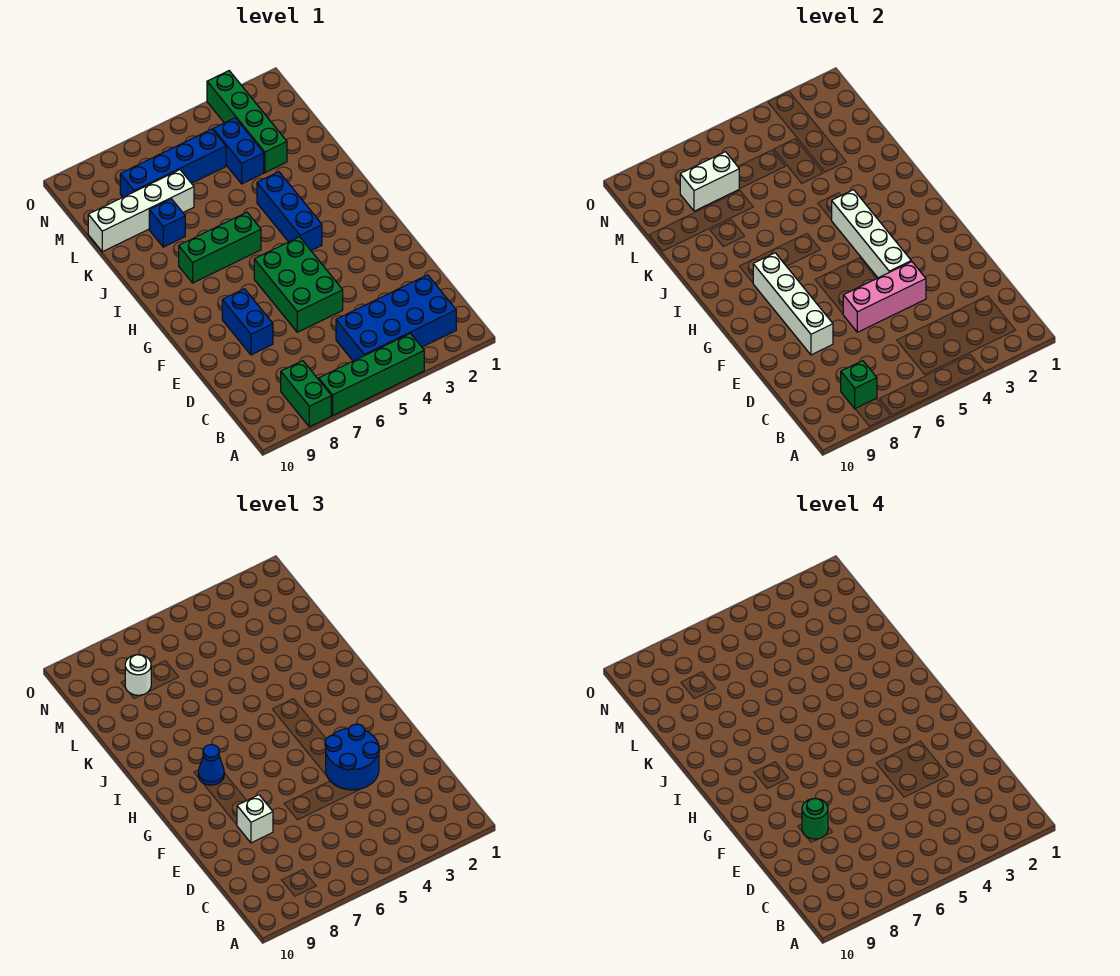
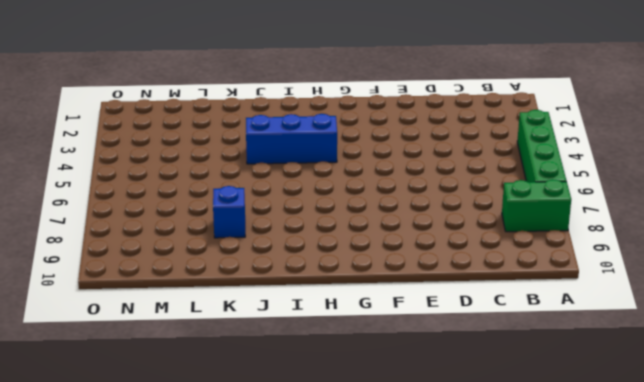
none -> blue 2x4 brick [336,275,456,361]
none -> green 2x3 brick [254,237,343,332]
none -> blue 1x2 brick [222,289,273,355]

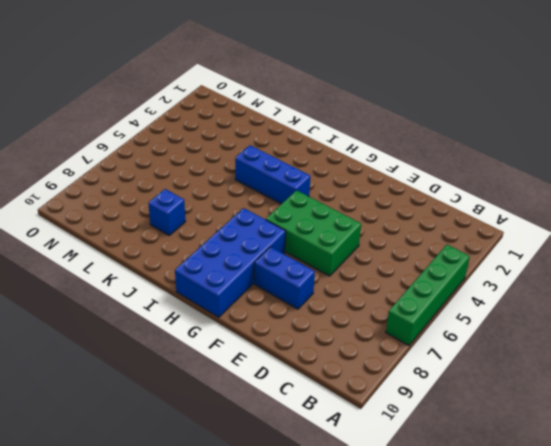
blue 2x4 brick [175,208,286,317] -> blue 2x4 brick moved to [336,275,456,361]
none -> green 1x2 brick [281,361,331,427]
none -> green 1x3 brick [179,212,261,283]
none -> green 1x4 brick [207,71,287,173]

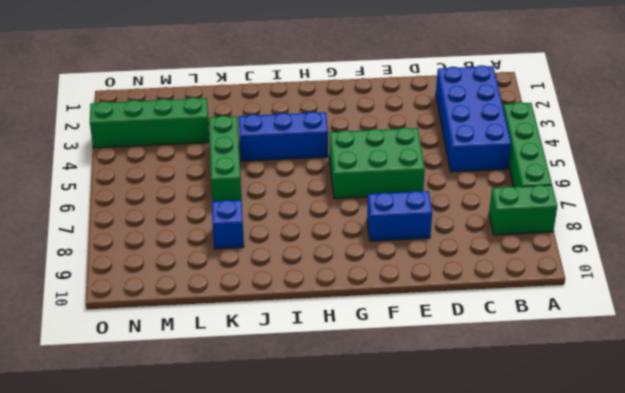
green 1x3 brick [209,116,241,202] -> green 1x3 brick moved to [179,212,261,283]
none -> blue 1x2 brick [213,118,264,184]
none -> white 1x4 brick [88,170,194,252]
none -> blue 1x4 brick [120,129,226,197]

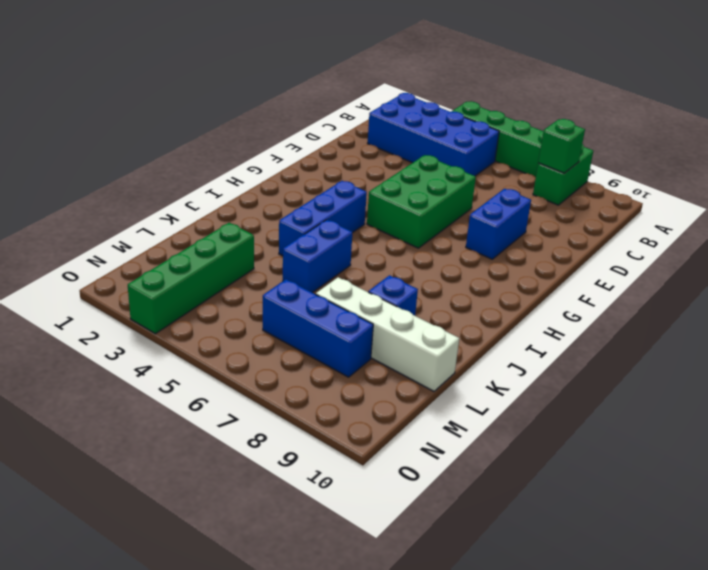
blue 1x2 brick [283,220,352,293] -> blue 1x2 brick moved to [213,118,264,184]
blue 1x3 brick [263,279,373,377] -> blue 1x4 brick [120,129,226,197]
none -> green 1x3 brick [179,212,261,283]
none -> pink 1x3 brick [843,262,926,332]
none -> white 1x4 brick [753,253,833,355]

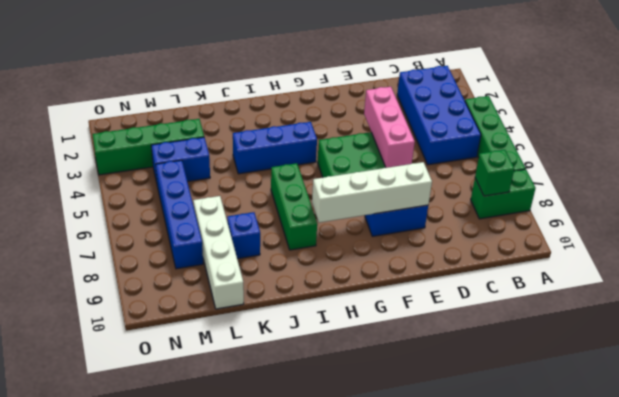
none -> white 1x4 brick [832,190,911,278]
none -> white 1x2 brick [680,152,739,211]
none -> blue 2x2 round brick [325,724,379,790]

